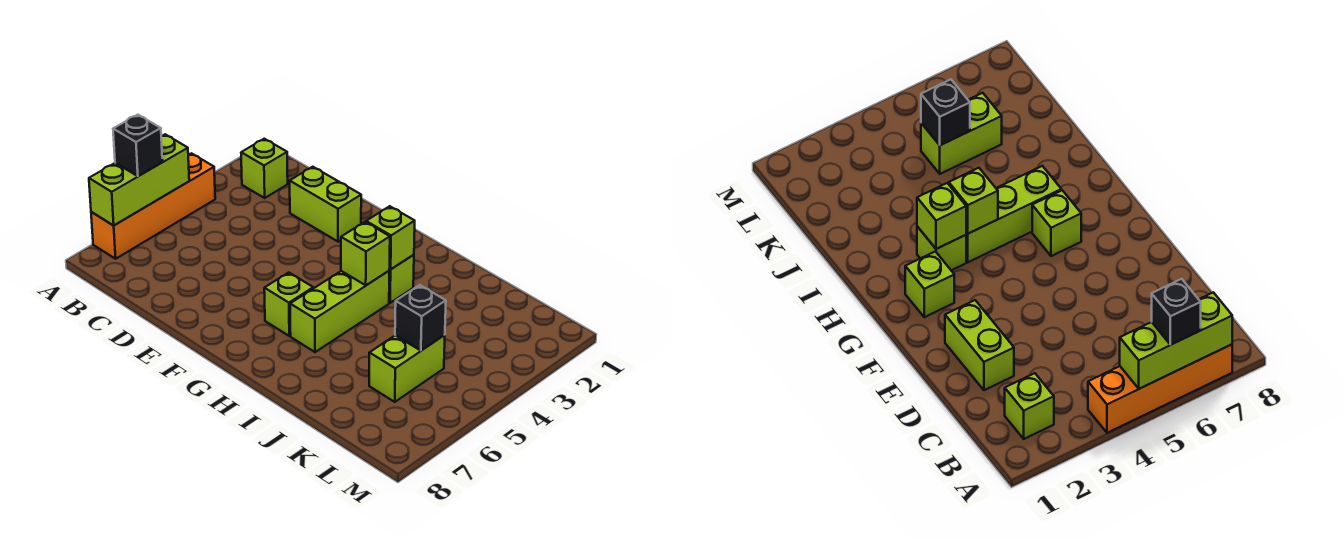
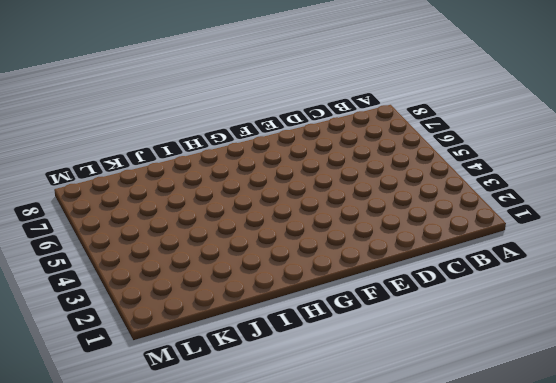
none -> orange 1x4 brick [91,153,215,259]
none -> lime 1x1 brick [241,139,288,198]
none -> lime 1x2 brick [290,167,361,242]

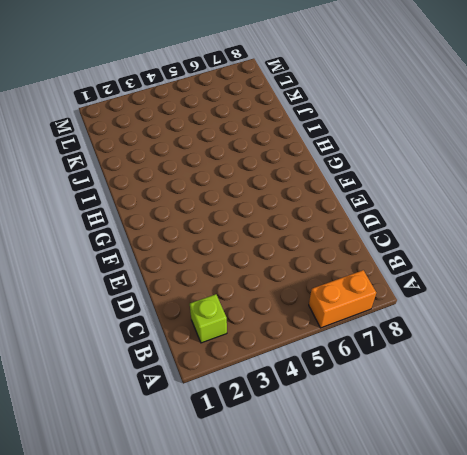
orange 1x2 brick [309,270,376,328] -> orange 1x4 brick [91,153,215,259]
none -> lime 1x2 brick [290,167,361,242]
none -> lime 1x1 brick [905,251,954,317]
none -> lime 1x1 brick [264,272,313,336]

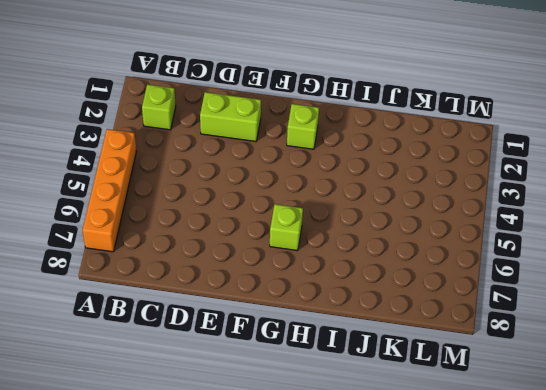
none -> lime 1x1 brick [389,255,414,303]
none -> lime 1x3 brick [290,271,389,352]
none -> lime 1x2 brick [369,335,445,402]

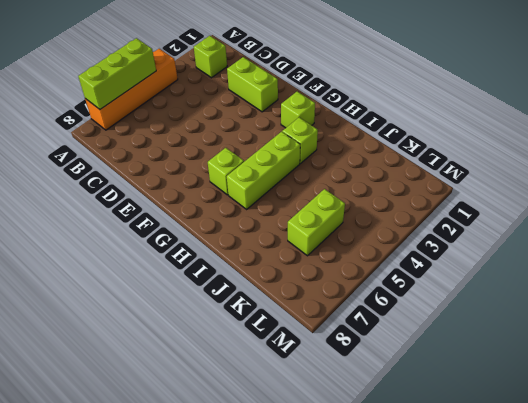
none -> lime 1x1 brick [366,206,415,269]
none -> lime 1x1 brick [341,222,390,285]
none -> black 1x1 brick [395,285,446,351]

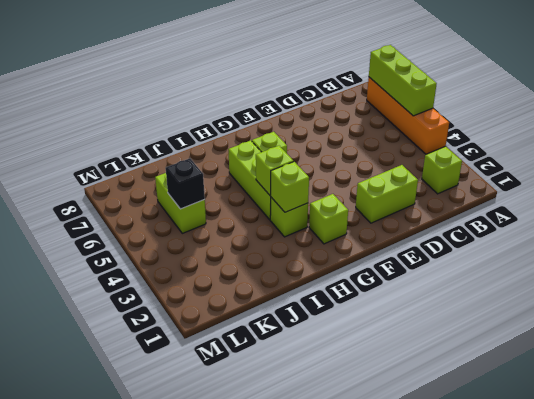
none -> black 1x1 brick [113,115,162,176]

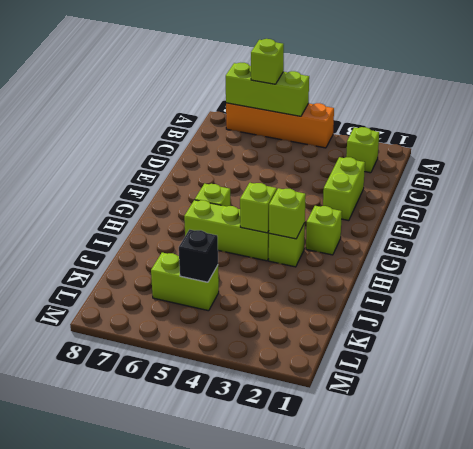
lime 1x1 brick [251,39,284,84] -> black 1x1 brick [113,115,162,176]

